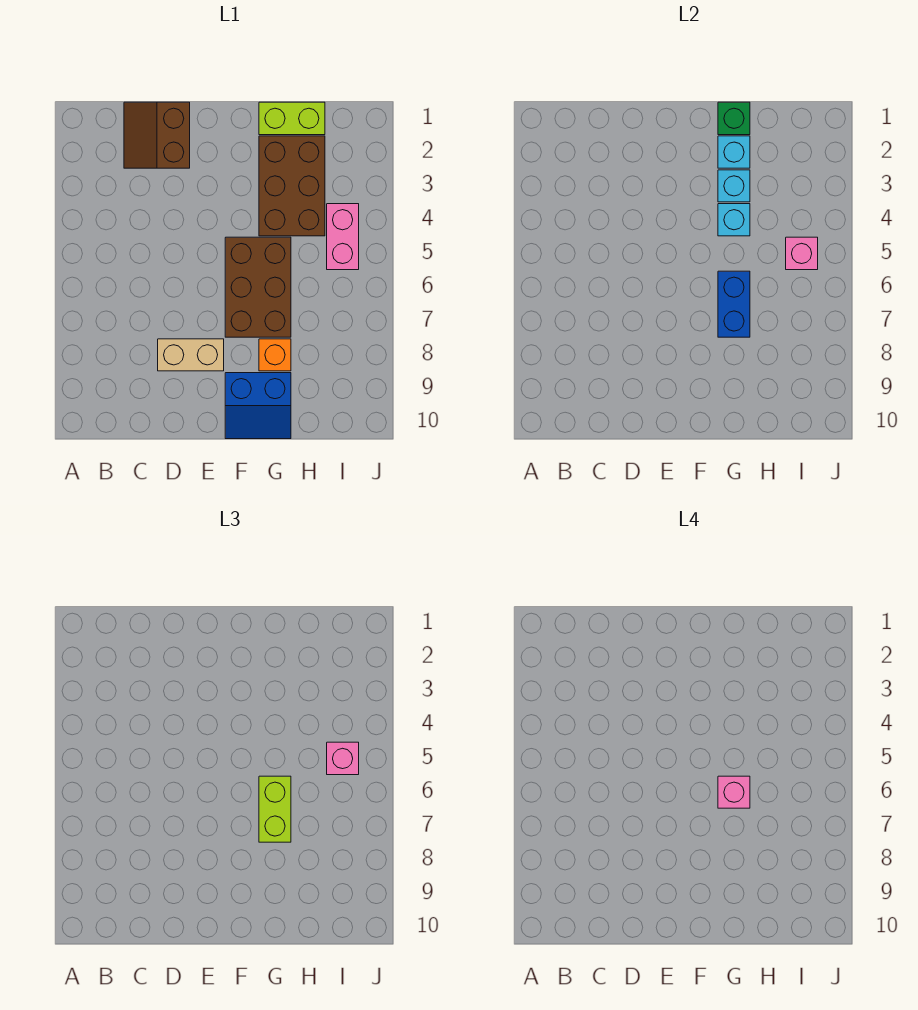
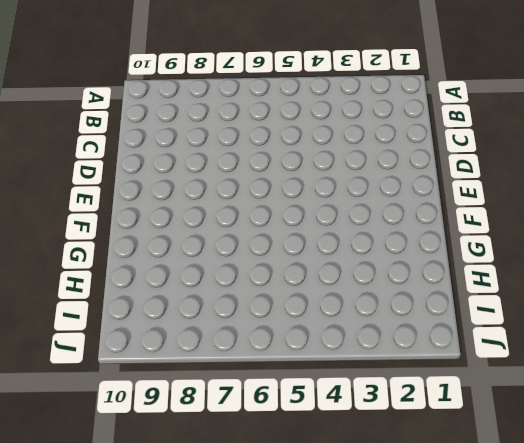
none -> brown 2x2 slope [124,102,190,168]
none -> tan 1x2 brick [158,339,224,371]
none -> brown 2x3 brick [225,237,291,337]

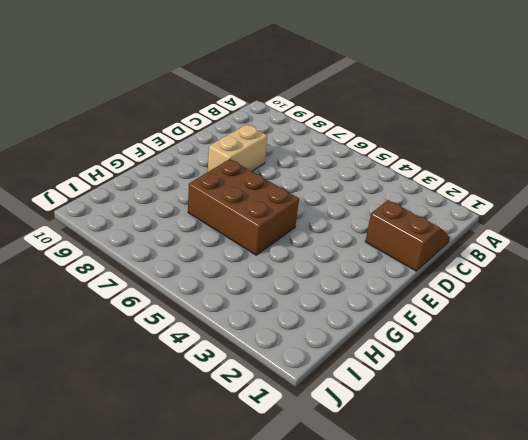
none -> blue 2x2 slope [225,373,291,439]
none -> lime 1x2 brick [259,102,325,135]
none -> brown 2x3 brick [259,136,325,236]

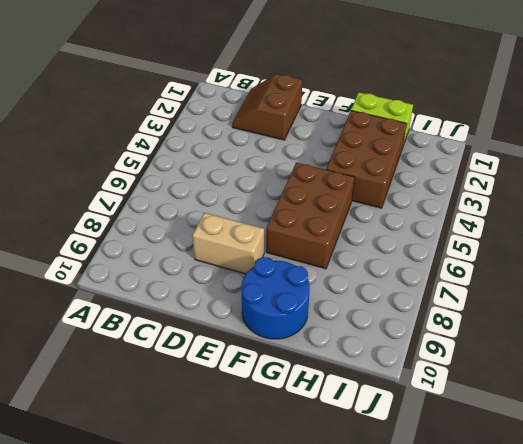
blue 2x2 round brick [241,257,310,339] -> blue 2x2 slope [225,373,291,439]
none -> orange 1x1 brick [259,339,291,371]
none -> pink 1x2 brick [327,204,359,270]
none -> green 1x1 brick [718,102,750,135]

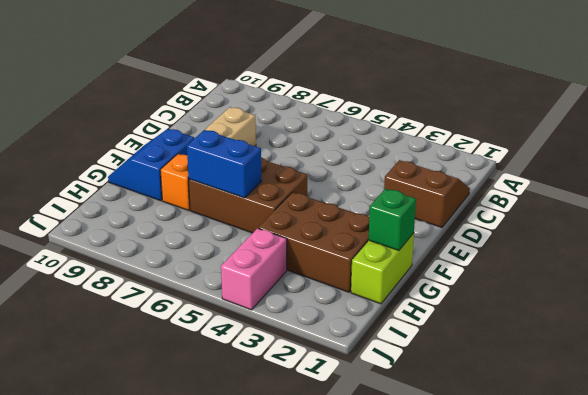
pink 1x2 brick [221,228,287,310] -> pink 1x2 brick turned to [327,204,359,270]
none -> cyan 1x1 brick [718,136,750,168]
none -> cyan 1x1 brick [718,170,750,202]
none -> cyan 1x1 brick [718,204,750,236]

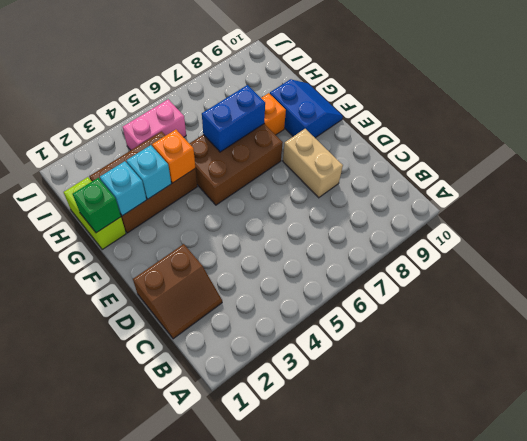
orange 1x1 brick [152,130,195,183] -> cyan 1x1 brick [718,204,750,236]
none -> pink 1x1 brick [786,237,818,270]
none -> lime 1x2 brick [259,776,291,842]
none -> pink 1x1 brick [327,742,359,775]

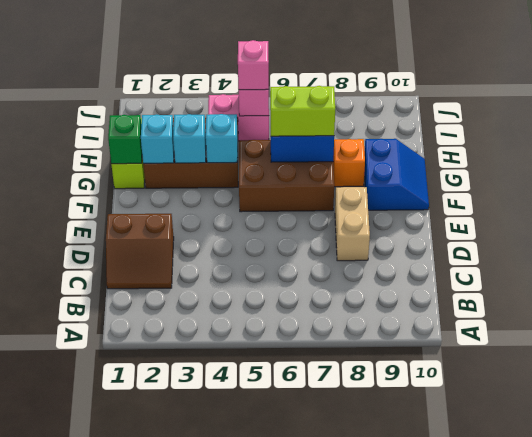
none -> pink 1x1 brick [718,776,750,808]

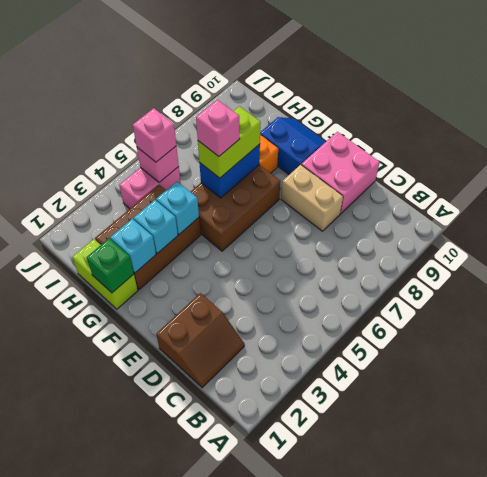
pink 2x2 brick [301,132,380,214] -> none

